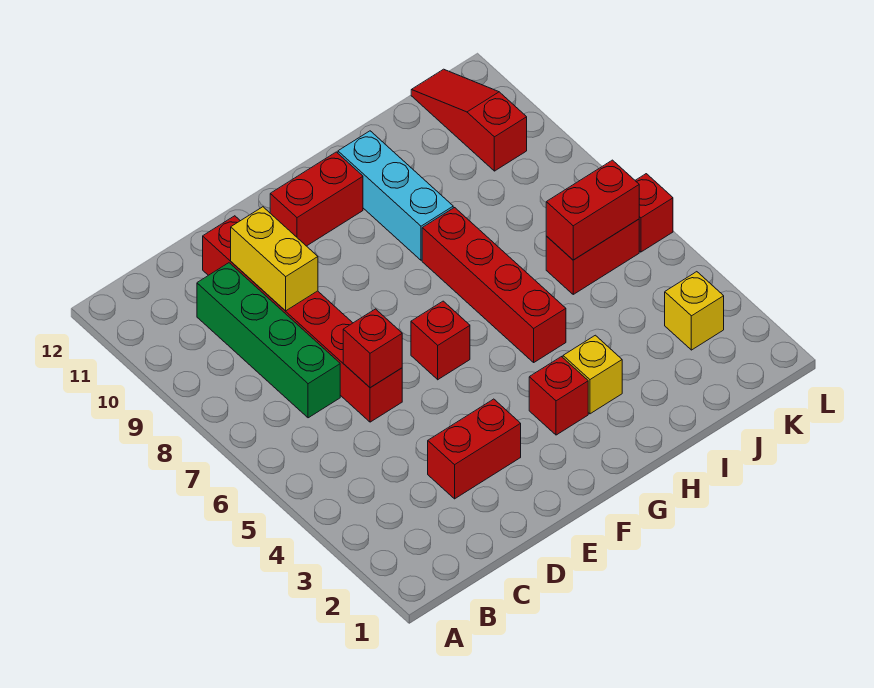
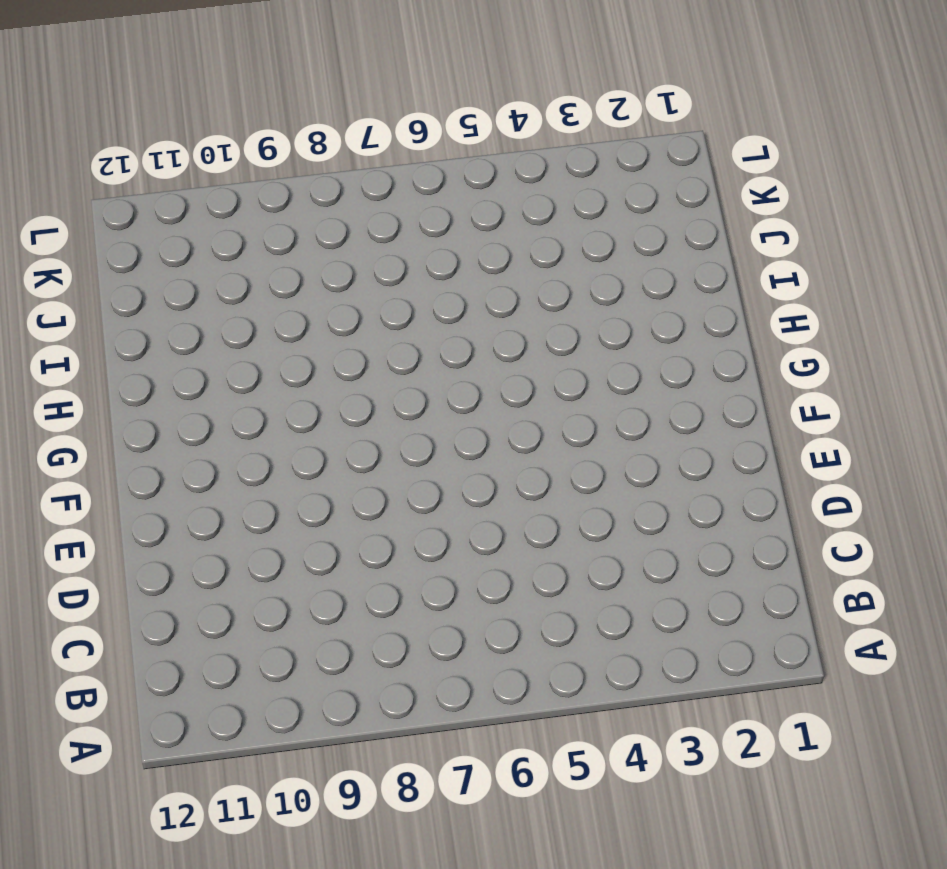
none -> green 1x4 brick [197,263,340,418]
none -> red 1x2 brick [428,399,521,499]
none -> red 1x6 brick [203,216,402,422]

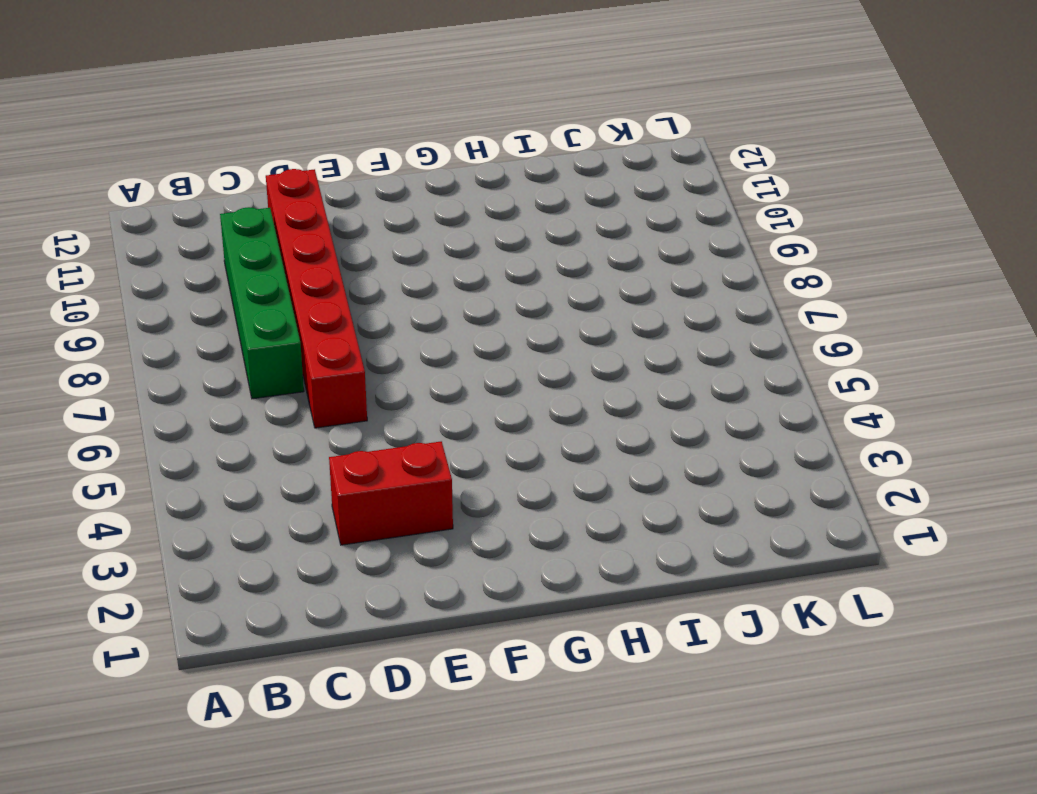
none -> red 1x1 brick [411,301,470,380]
none -> red 1x2 brick [270,152,363,246]
none -> red 1x1 brick [529,357,588,435]

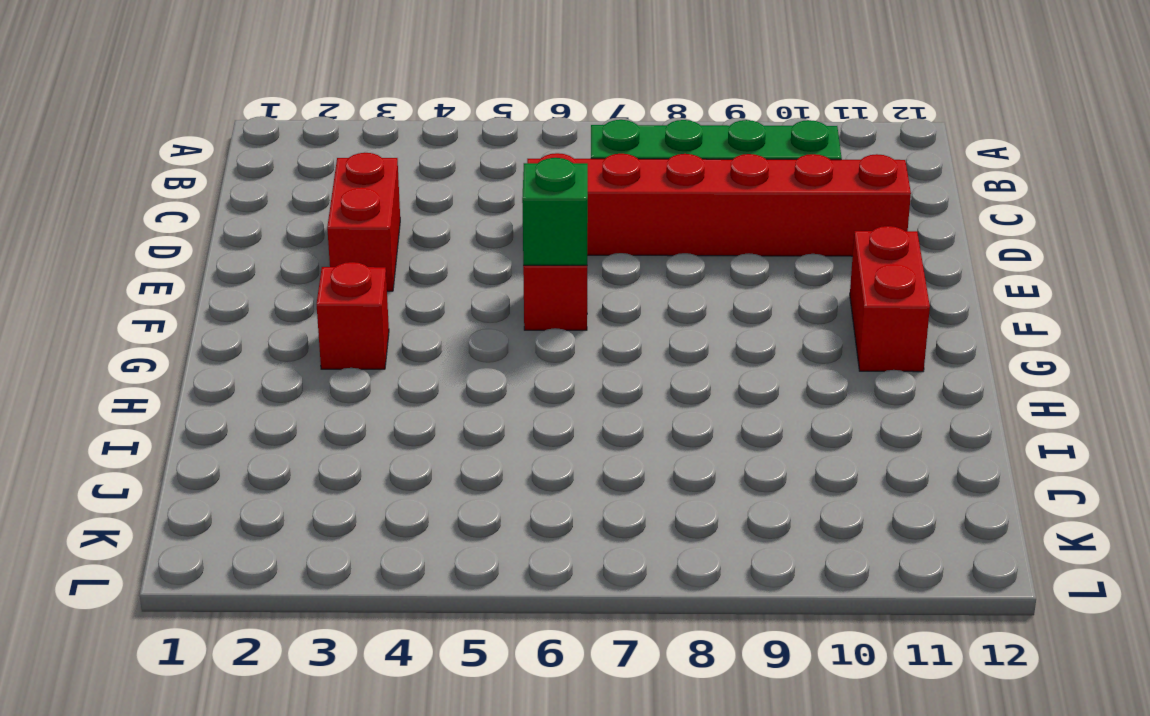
green 1x1 brick [522,158,588,265] -> none
none -> yellow 1x1 brick [563,335,622,414]
none -> red 1x4 brick [422,208,566,362]
none -> cyan 1x3 brick [338,131,453,260]

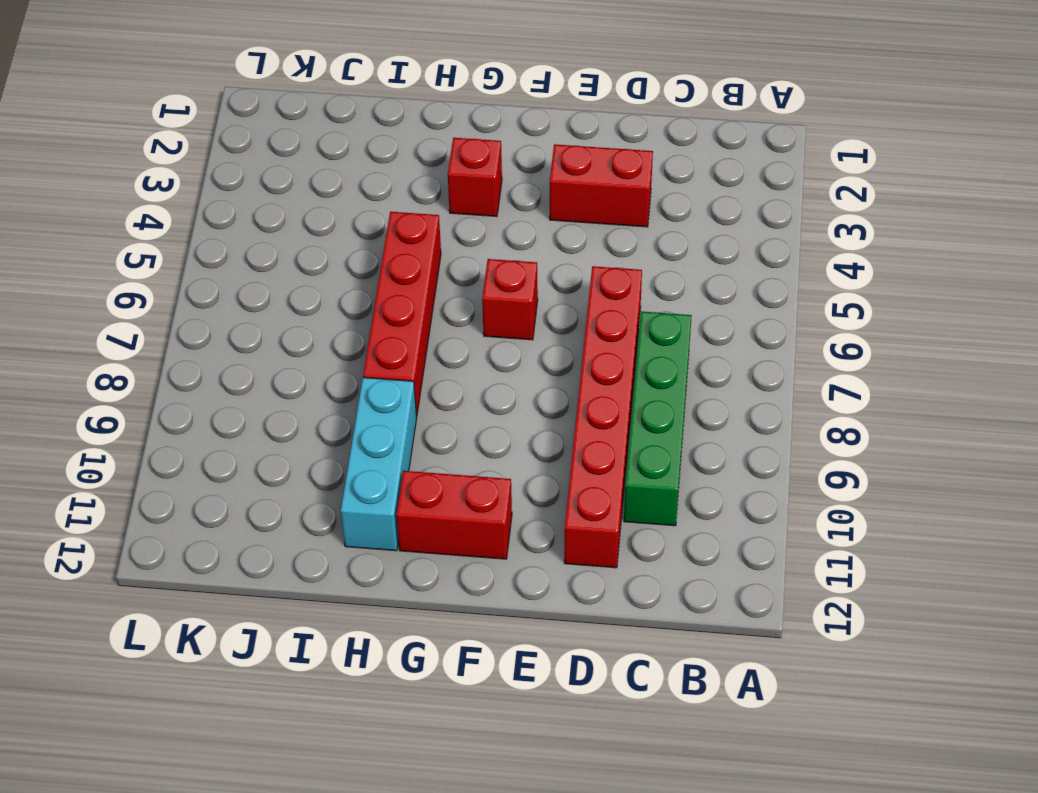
none -> yellow 1x1 brick [563,335,622,414]
none -> red 1x2 brick [546,219,639,294]
none -> yellow 1x1 brick [665,272,724,350]

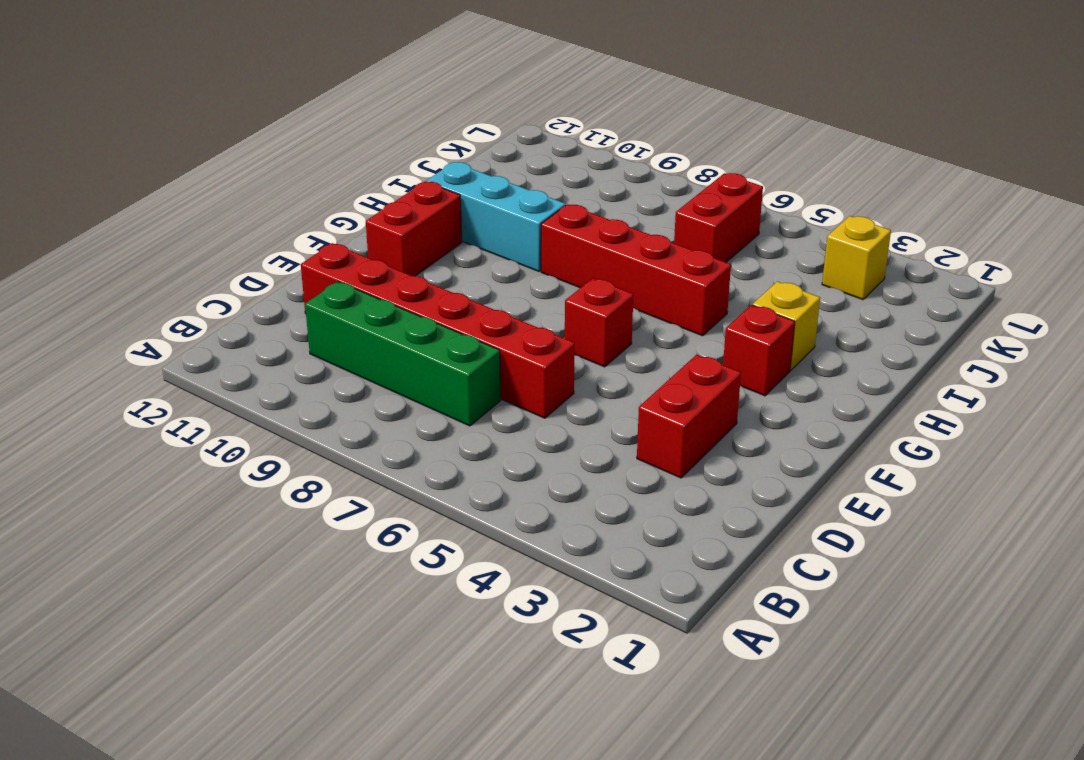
none -> red 1x3 slope [411,69,527,171]
none -> red 1x1 brick [635,174,673,252]
none -> red 1x1 brick [343,309,402,388]

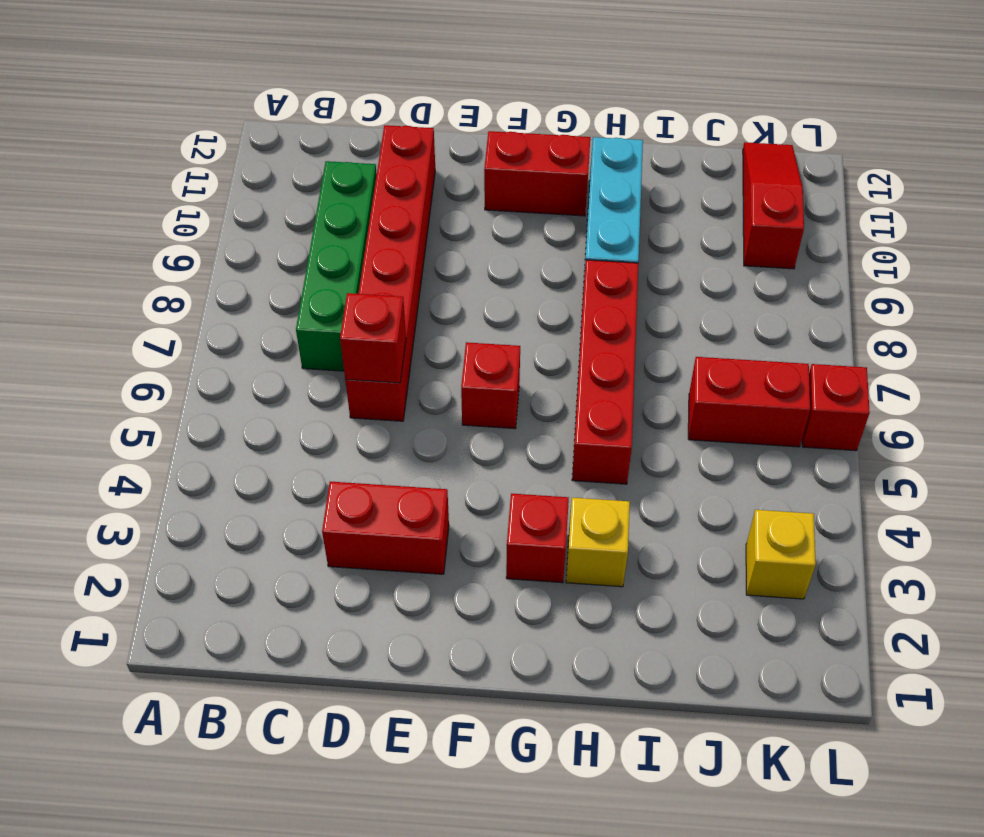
none -> yellow 1x2 brick [231,207,318,311]
none -> red 1x2 brick [546,160,639,260]

